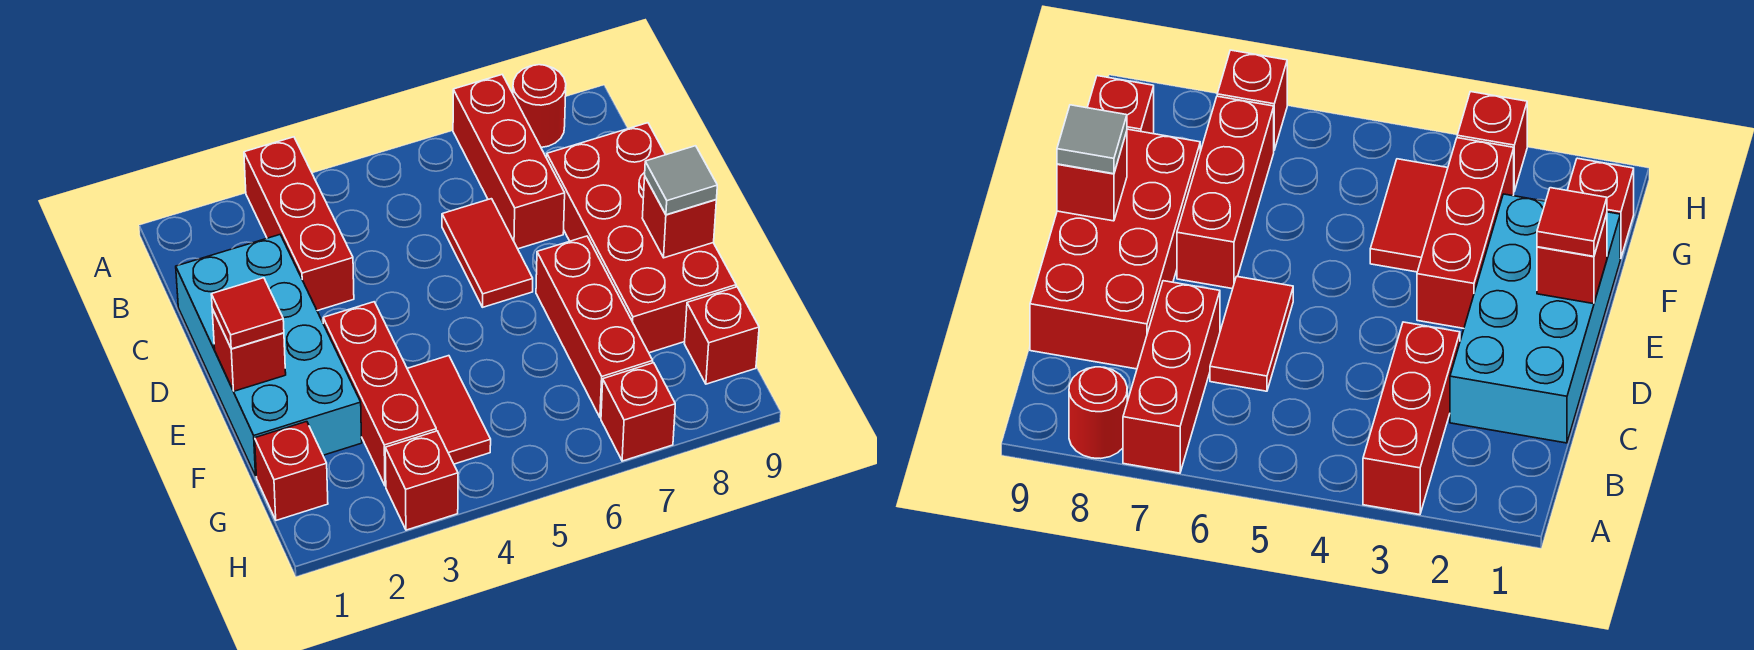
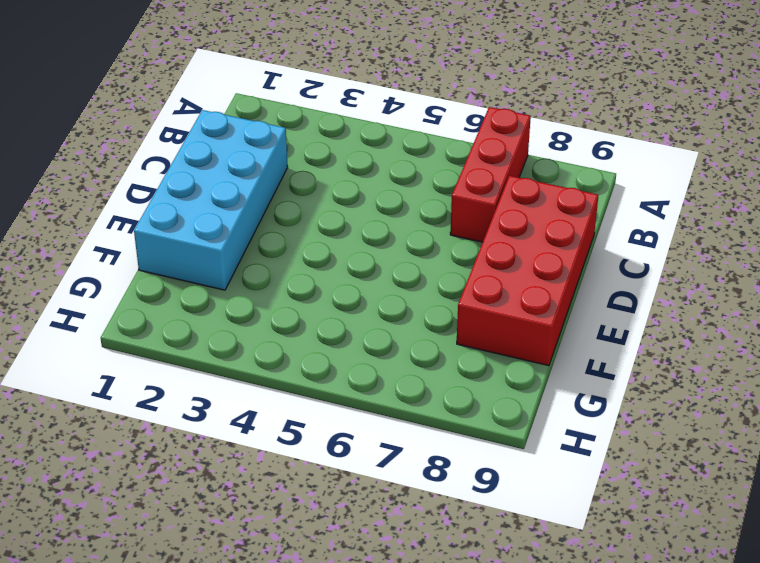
none -> red 1x3 brick [244,137,354,311]
none -> red 1x1 round brick [513,65,566,147]
none -> red 1x2 tile [442,199,533,307]

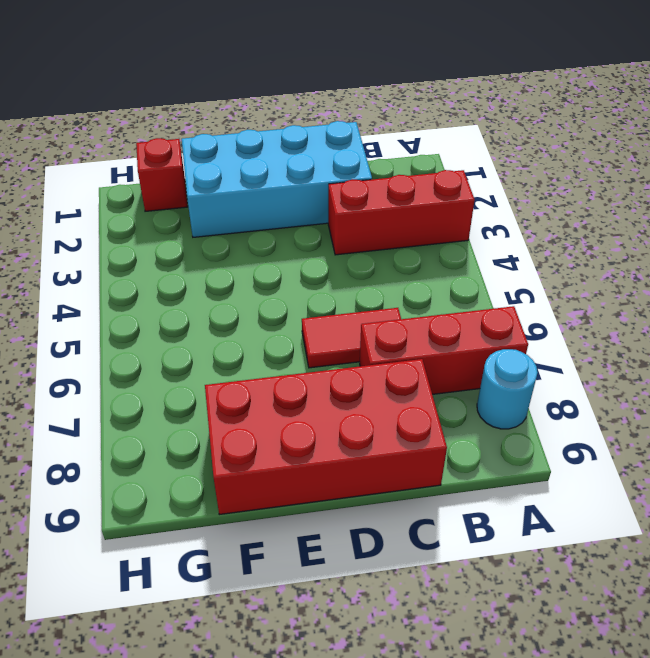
cyan 1x1 round brick [477,349,538,429] -> red 1x1 round brick [513,65,566,147]
none -> red 1x3 brick [323,302,436,486]
none -> red 1x3 brick [536,236,653,418]
none -> red 1x2 tile [407,356,491,464]

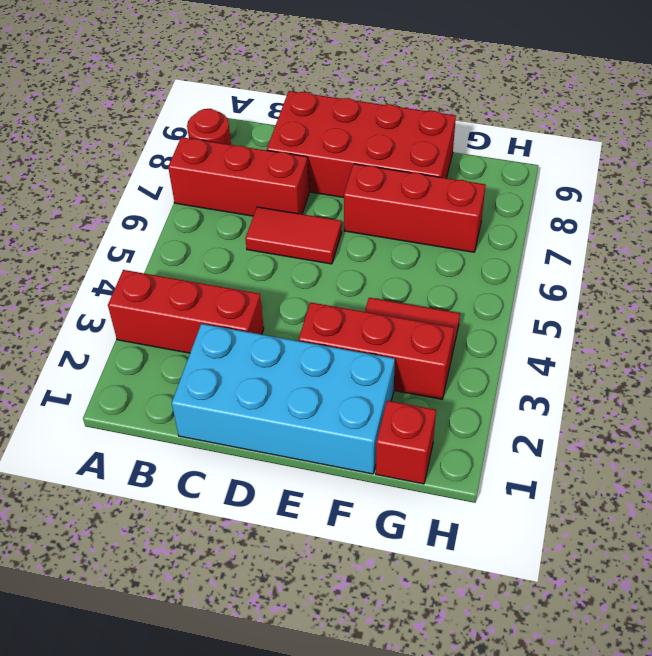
none -> red 1x1 brick [684,287,759,384]
none -> red 1x1 brick [385,431,458,530]
none -> red 1x1 brick [601,363,675,461]

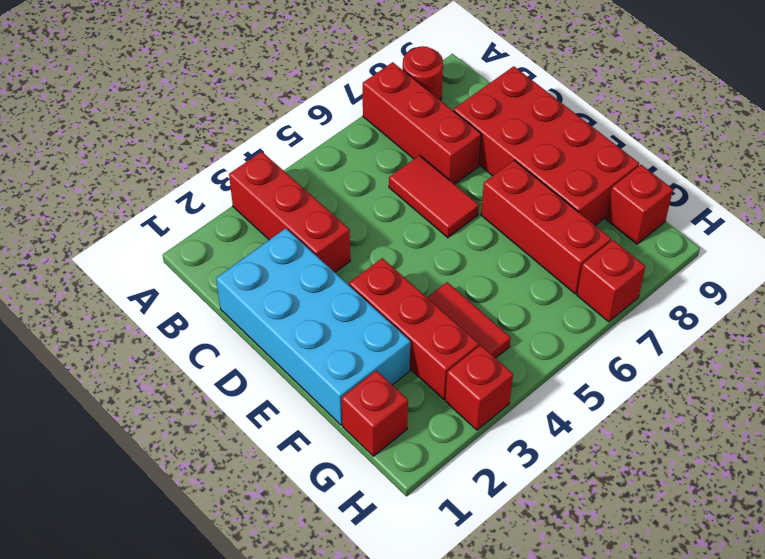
none -> red 1x1 brick [212,309,286,391]
none -> red 1x1 brick [642,177,716,258]
none -> red 1x1 tile [211,278,284,349]

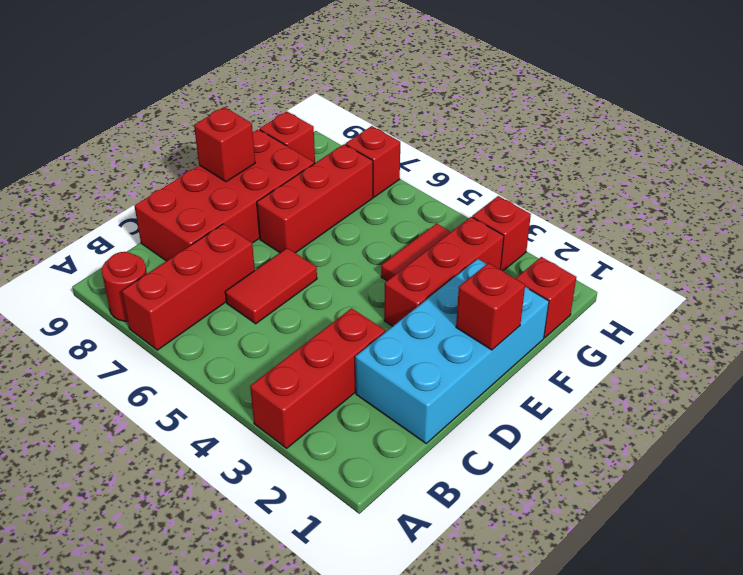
none -> red 1x1 tile [211,278,284,349]
none -> grey 1x1 tile [645,146,717,215]

